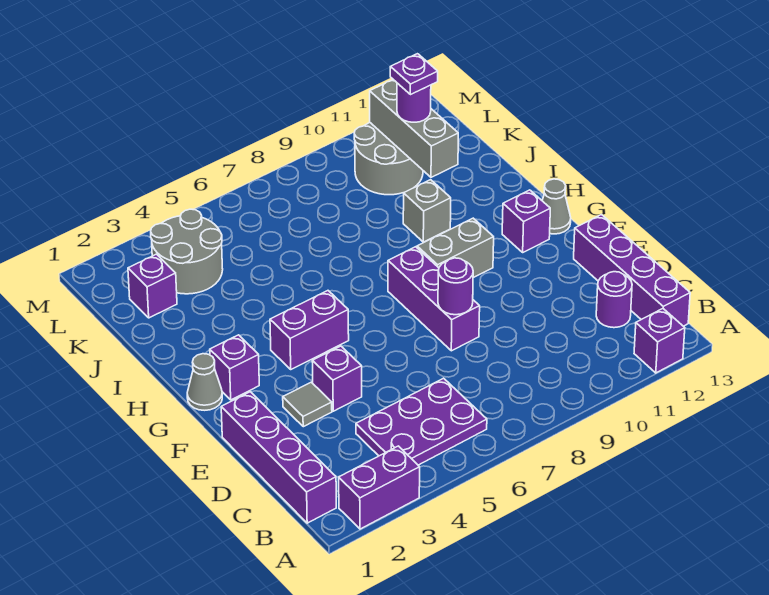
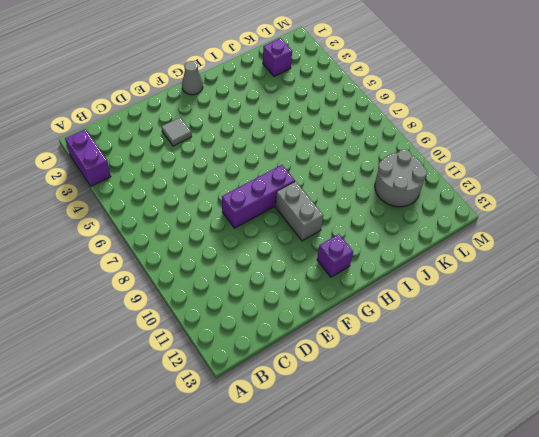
none -> purple 1x1 brick [634,309,685,373]
none -> purple 1x4 brick [221,392,336,523]
none -> purple 2x3 plate [356,378,487,465]

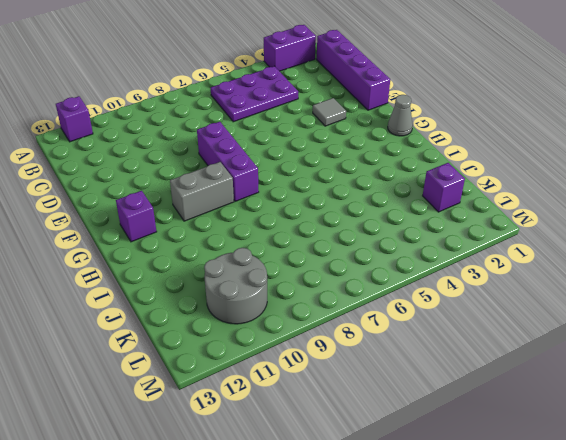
none -> purple 1x4 brick [574,215,690,326]
none -> purple 1x1 round brick [596,272,632,328]
none -> purple 1x1 brick [312,346,362,411]

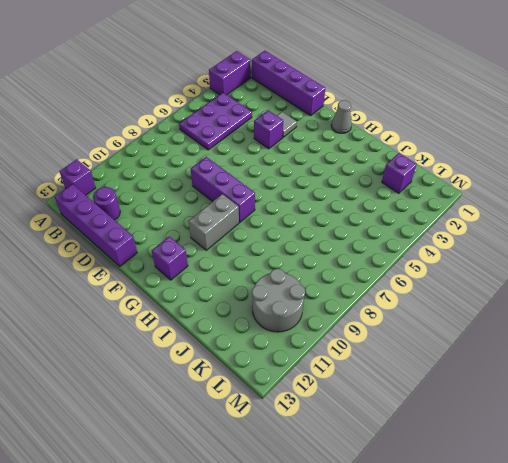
none -> purple 1x1 brick [210,335,259,400]
none -> purple 1x2 brick [270,291,349,369]
none -> grey 1x1 cone [542,179,571,234]

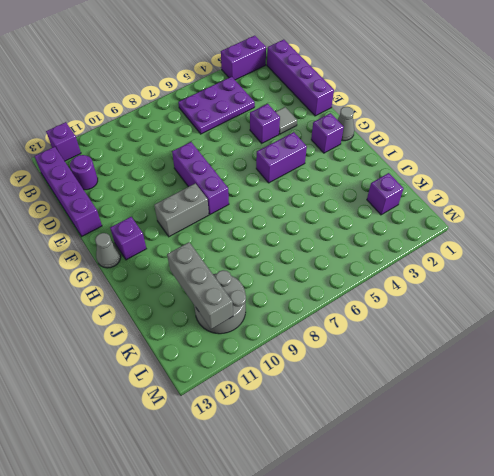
none -> grey 1x1 brick [403,180,451,242]
none -> grey 2x2 round brick [151,209,223,294]
none -> purple 1x1 round brick [438,258,473,315]

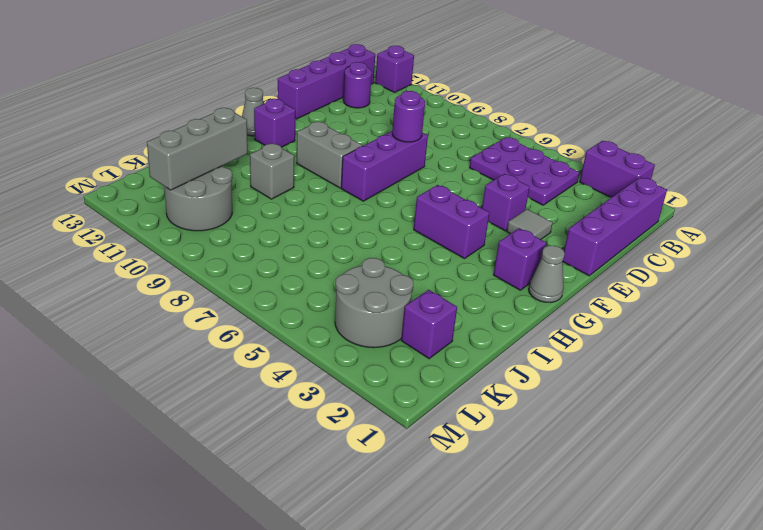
none -> purple 1x1 round brick [397,83,431,122]
none -> purple 1x1 plate [390,54,438,95]

